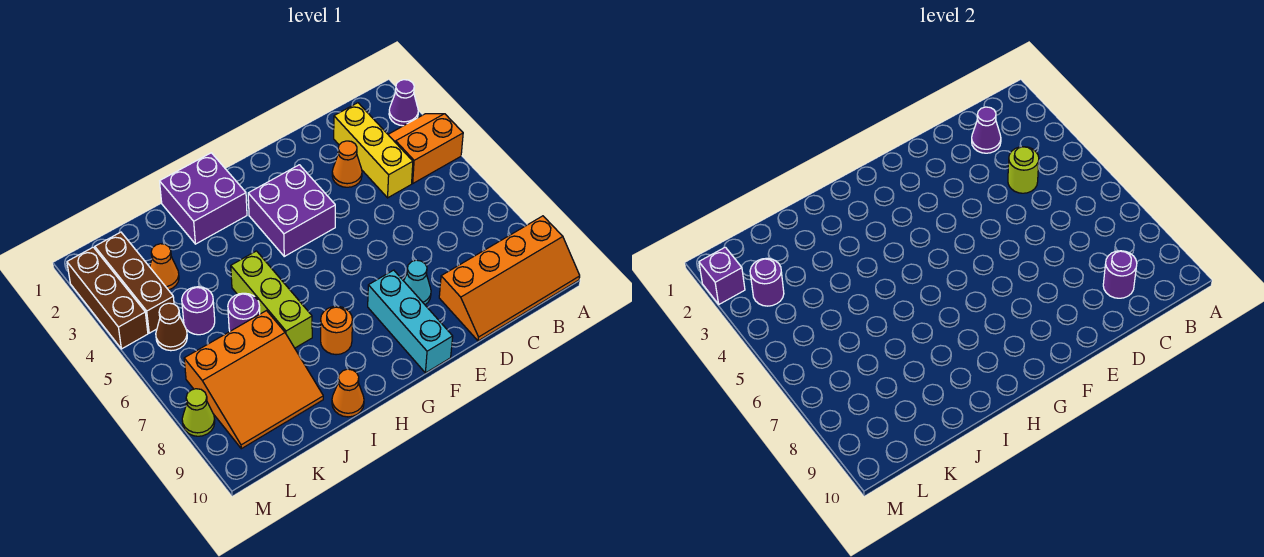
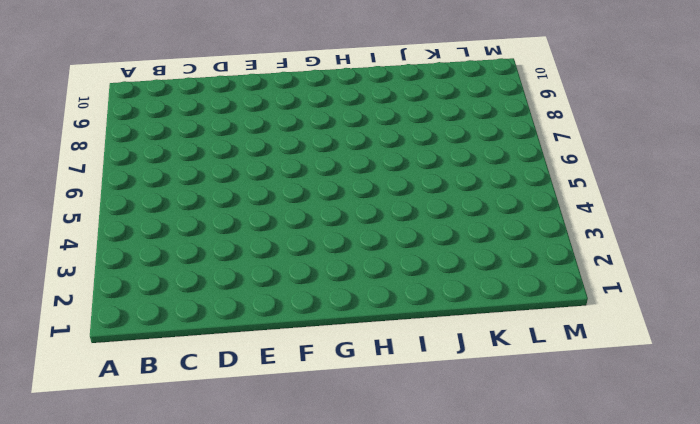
none -> purple 1x1 cone [389,80,418,126]
none -> orange 2x2 slope [388,114,463,183]
none -> orange 2x4 slope [439,216,580,341]

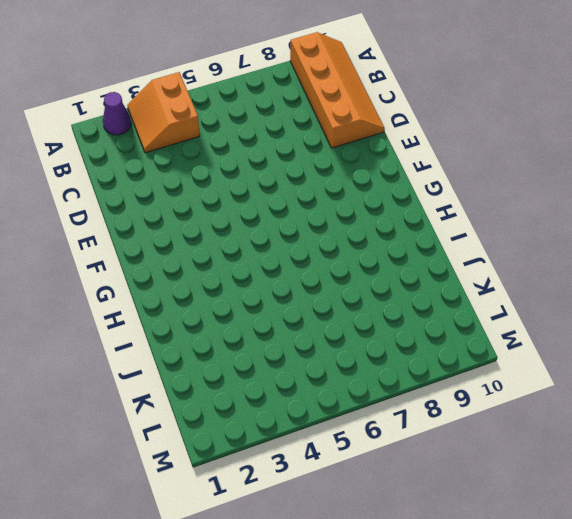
none -> yellow 1x3 brick [334,103,413,198]
none -> orange 1x1 cone [332,141,362,187]
none -> cyan 1x1 cone [404,260,431,304]

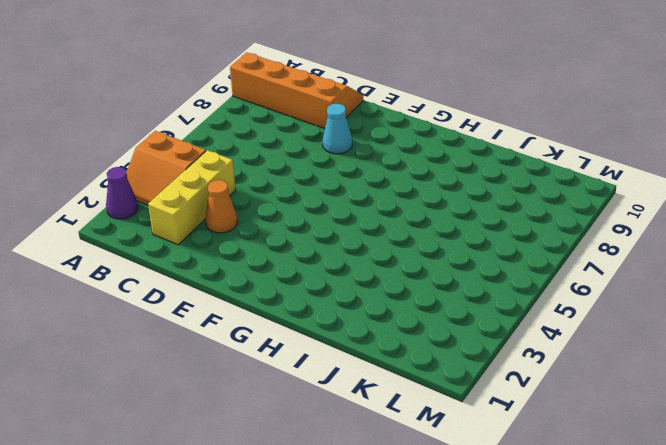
none -> purple 2x2 brick [248,165,335,256]
none -> cyan 1x3 brick [368,270,453,373]
none -> purple 2x2 brick [160,153,247,244]

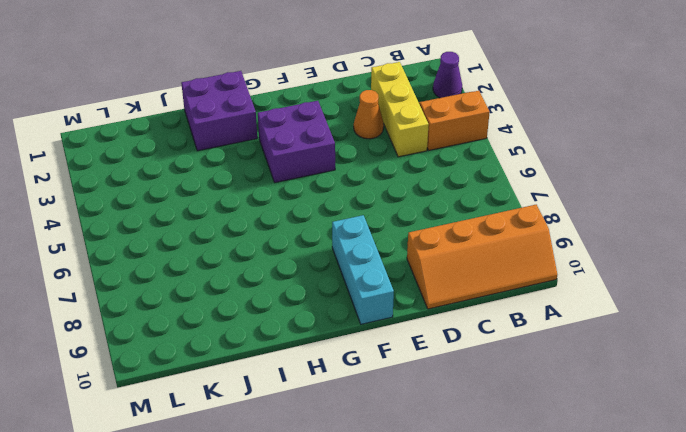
none -> cyan 1x1 cone [404,260,431,304]
none -> orange 1x1 round brick [321,306,352,355]
none -> lime 1x3 brick [231,251,312,348]

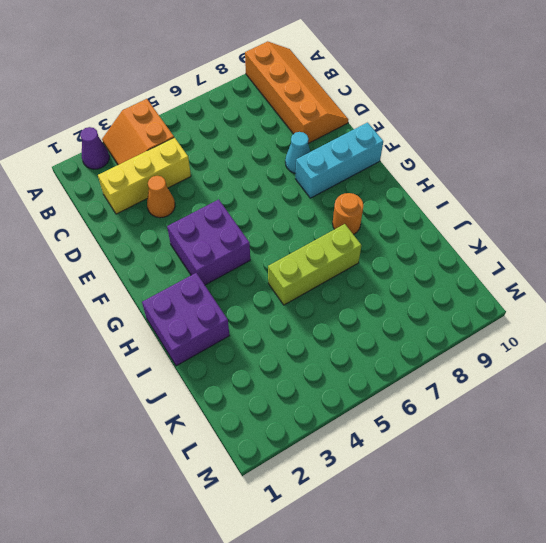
none -> orange 1x1 cone [332,369,364,417]
none -> purple 1x1 round brick [228,293,260,331]
none -> orange 3x3 slope [184,311,323,449]

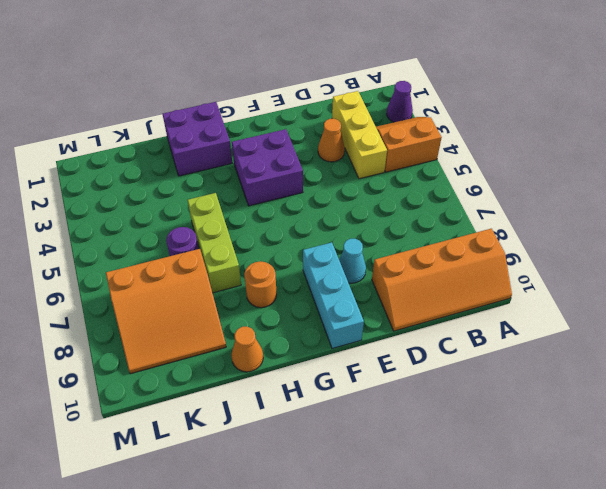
none -> orange 1x1 cone [150,244,179,290]
none -> purple 1x1 round brick [182,287,215,335]
none -> brown 1x3 brick [95,232,174,333]

